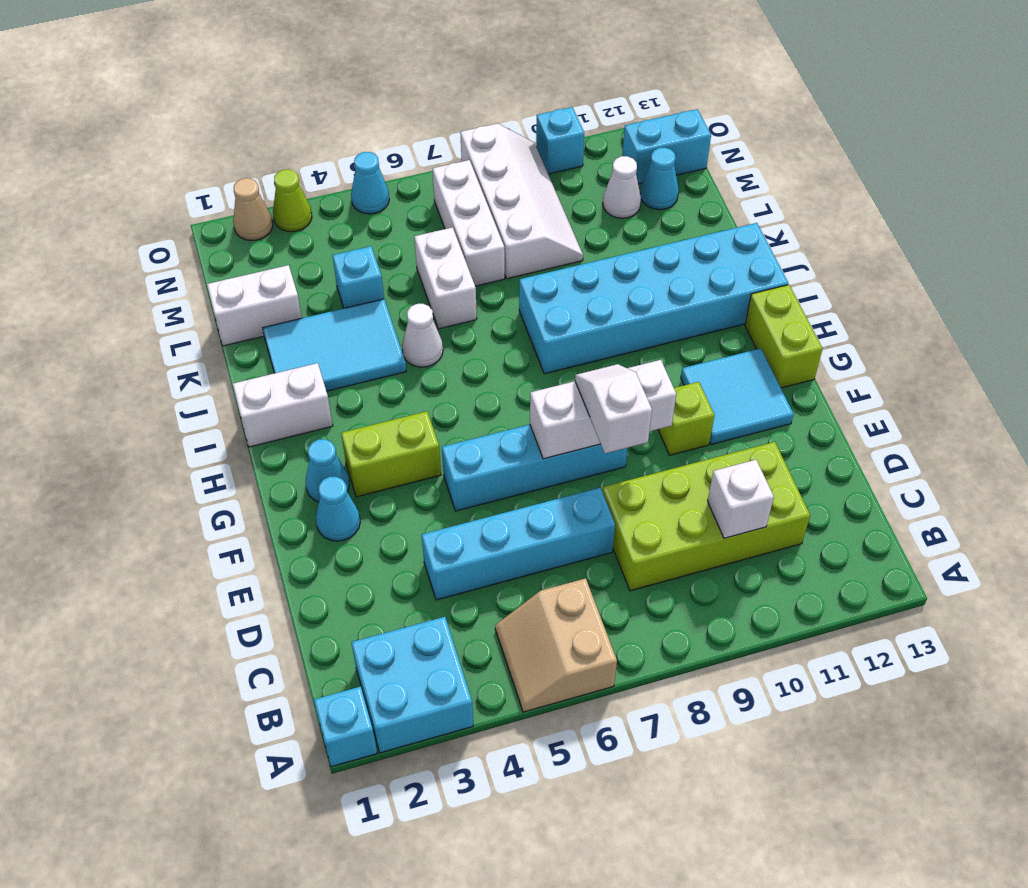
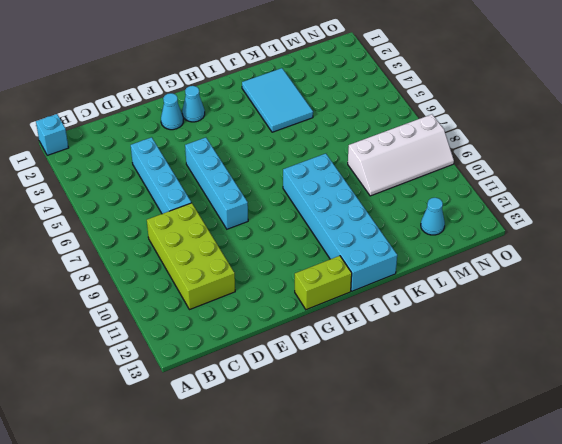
none -> cyan 2x2 brick [351,617,473,753]
none -> tan 2x2 slope [495,578,617,712]
none -> lime 1x1 brick [658,382,714,455]
none -> cyan 2x2 tile [681,348,794,445]

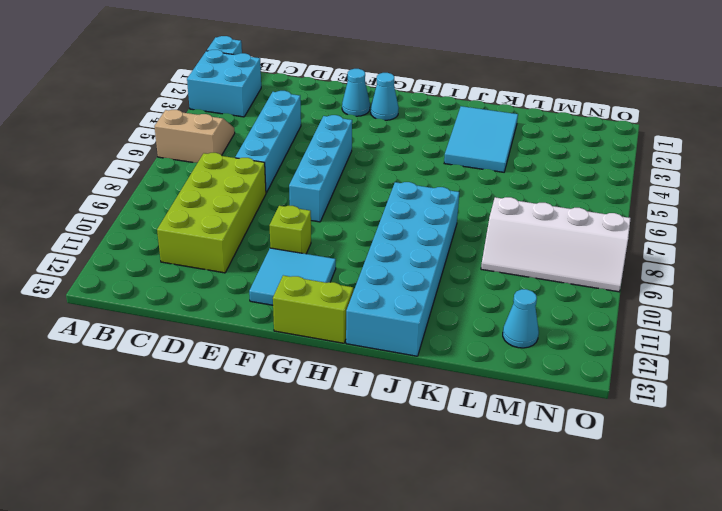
none -> lime 1x2 brick [341,411,441,497]
none -> white 1x2 brick [233,363,333,447]
none -> white 1x1 cone [402,304,443,367]
none -> white 1x2 brick [414,227,477,329]

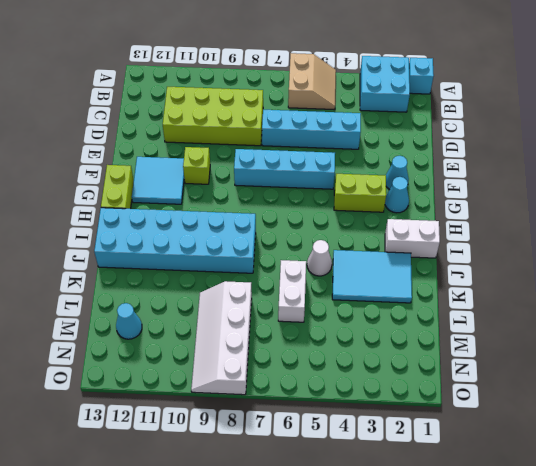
none -> white 1x2 brick [207,265,302,346]
none -> cyan 1x1 brick [332,246,384,308]
none -> white 1x3 brick [433,160,505,286]
none -> white 1x1 cone [603,156,641,218]

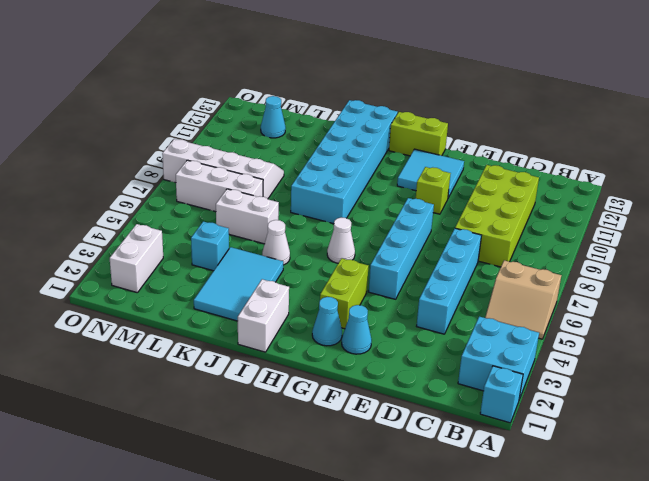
white 1x1 cone [327,218,355,263] -> white 1x1 cone moved to [603,156,641,218]
white 1x2 brick [110,224,163,293] -> white 1x2 brick moved to [207,265,302,346]
none -> cyan 1x2 brick [622,109,711,184]
none -> tan 1x1 cone [233,178,273,241]
none -> lime 1x1 cone [273,169,312,232]
none -> cyan 1x1 cone [351,152,389,214]

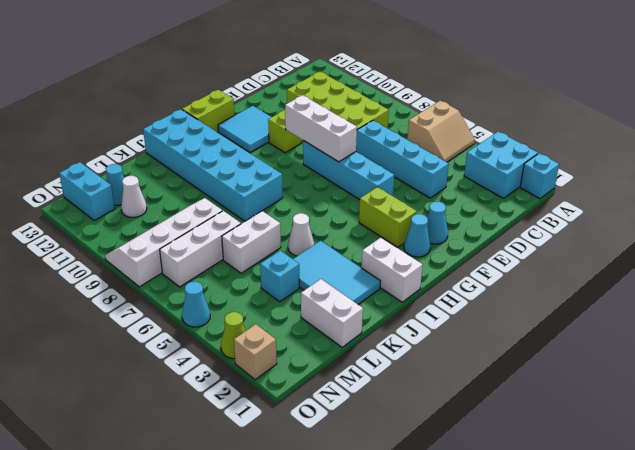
tan 1x1 brick [234,324,277,380] -> tan 1x1 cone [233,178,273,241]
none -> cyan 1x1 brick [536,107,584,174]
none -> white 1x1 brick [708,460,774,538]
none -> white 1x2 slope [575,364,652,453]

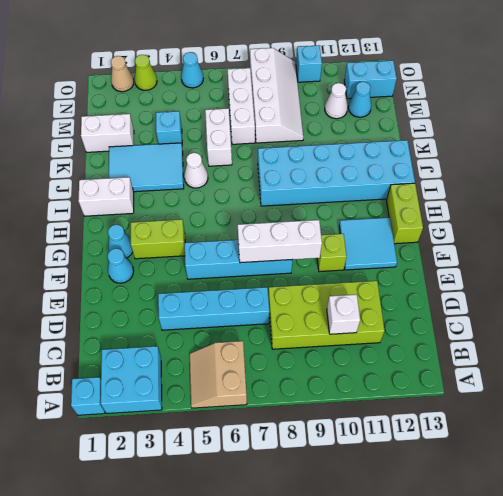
none -> white 1x2 slope [575,364,652,453]

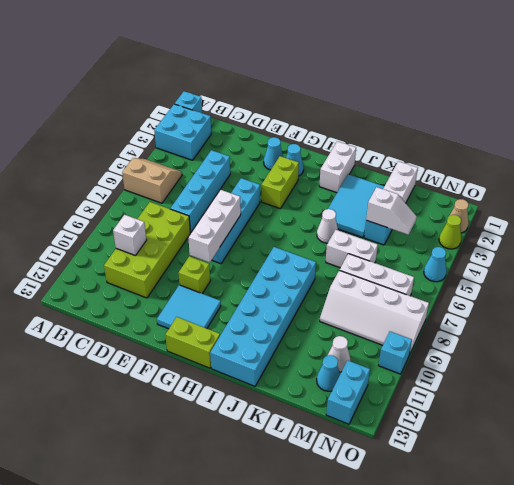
white 1x2 slope [366,187,417,235] -> white 1x2 slope moved to [575,364,652,453]

